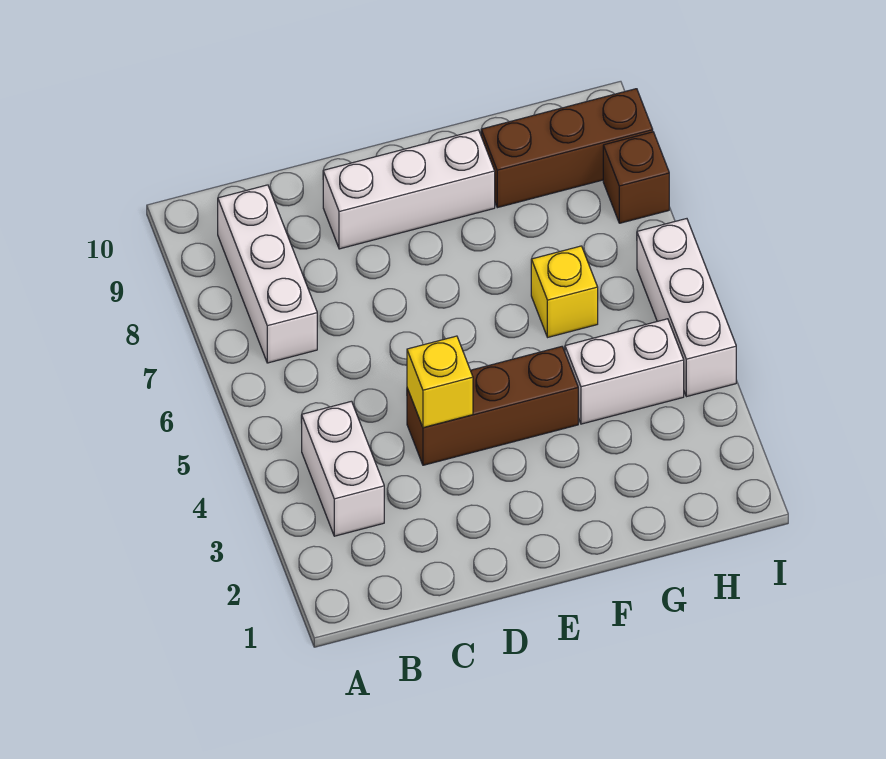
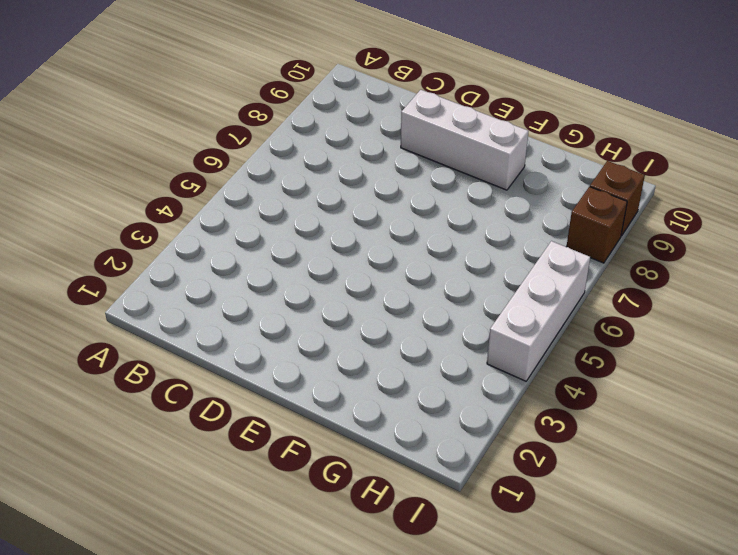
brown 1x1 brick [590,161,645,236] -> brown 1x3 brick [481,89,653,208]
none -> white 1x2 brick [302,401,384,536]
none -> white 1x3 brick [218,185,317,363]

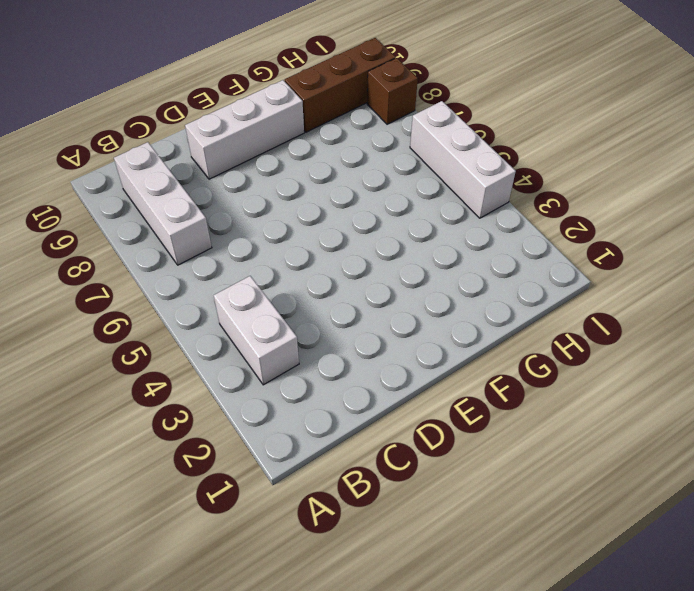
none -> brown 1x3 brick [407,347,578,465]
none -> white 1x2 brick [565,319,684,424]

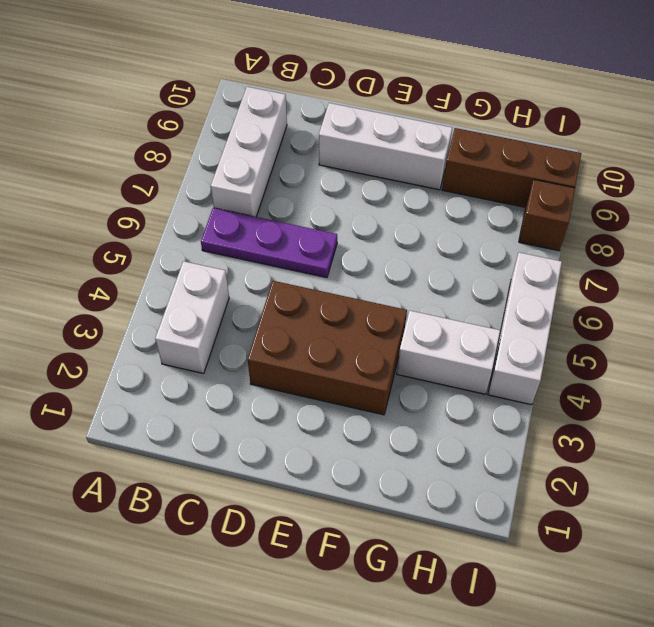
purple 1x3 plate [201,208,337,278] -> none
brown 2x3 brick [248,281,407,415] -> brown 1x3 brick [407,347,578,465]
none -> yellow 1x1 brick [531,246,598,337]
none -> yellow 1x1 brick [407,336,473,428]

